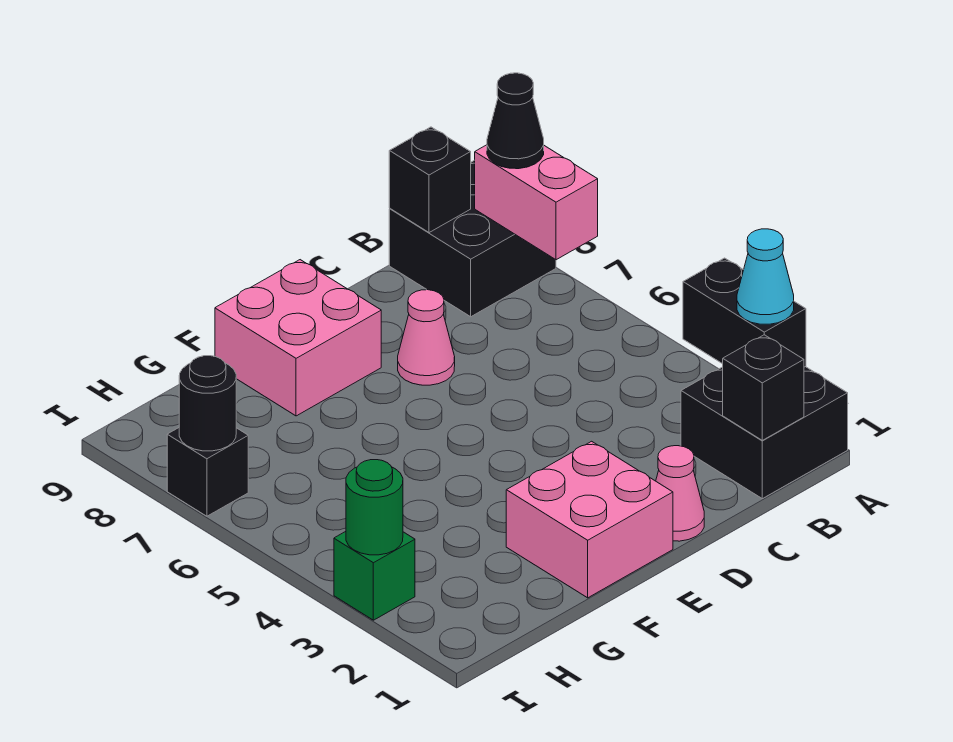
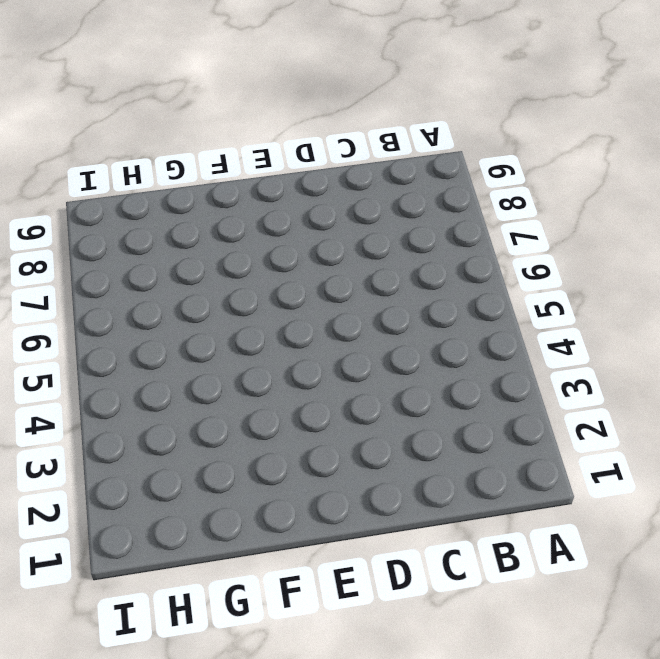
none -> black 2x2 brick [681,367,848,499]
none -> black 2x2 brick [389,160,556,317]
none -> pink 1x1 cone [656,446,704,541]

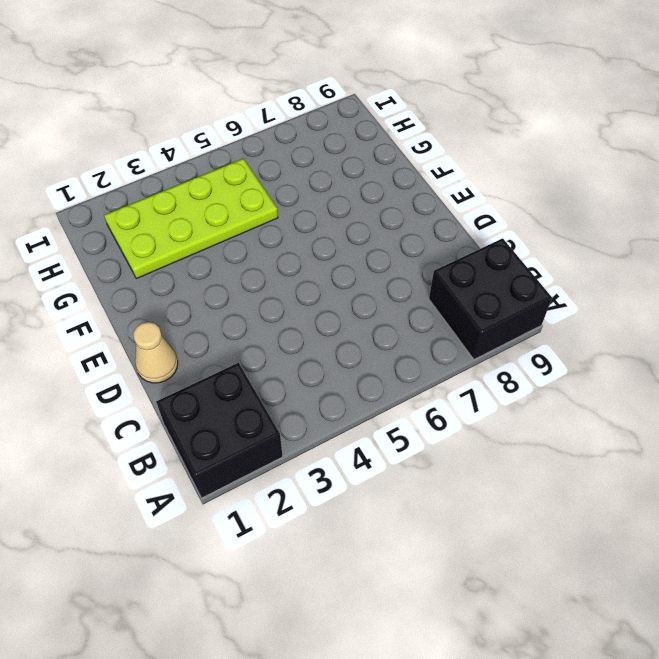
tan 1x1 cone [133,322,178,383] -> pink 1x1 cone [656,446,704,541]
lime 2x4 plate [104,159,278,279] -> none
none -> pink 1x1 cone [398,290,455,385]
none -> pink 2x2 brick [506,441,673,598]
none -> pink 2x2 brick [215,260,381,416]

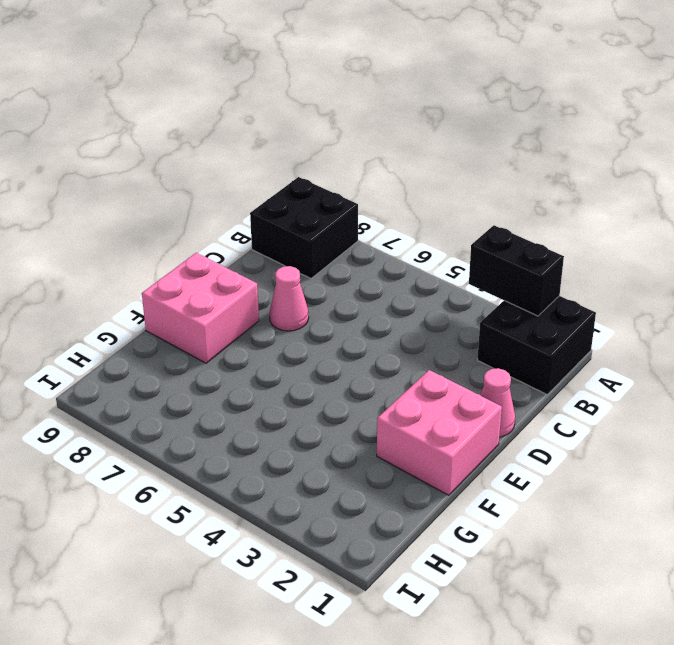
none -> green 1x1 brick [334,531,415,620]
none -> black 1x1 brick [167,428,248,516]
none -> pink 1x2 brick [475,145,598,260]

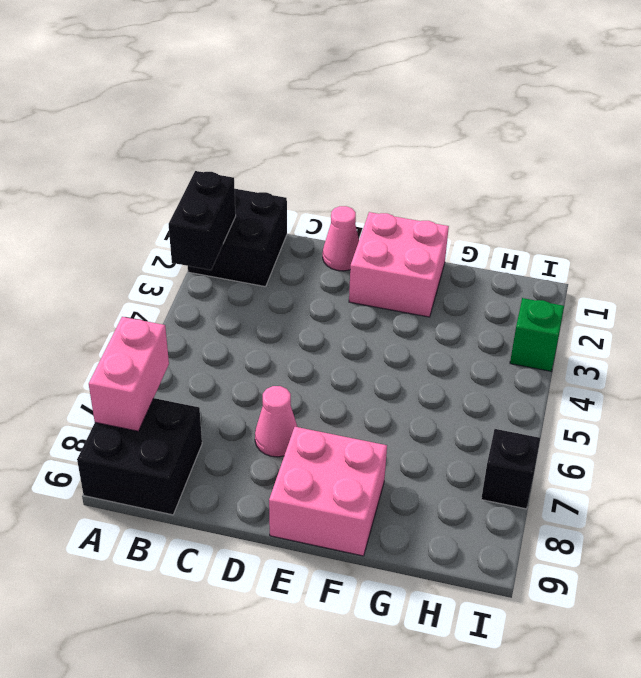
none -> black 1x1 brick [723,335,804,440]
none -> black 1x1 brick [389,127,471,233]
none -> green 1x1 round brick [346,460,403,555]

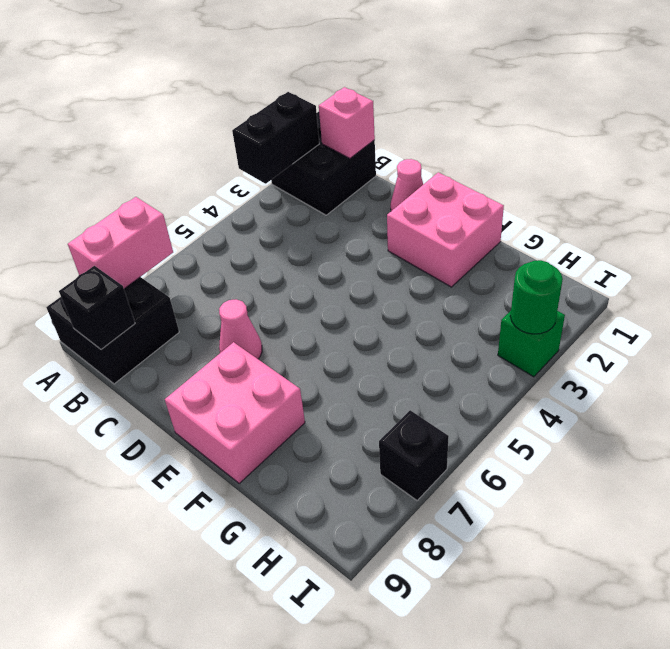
pink 1x1 brick [319,87,375,158] -> black 1x1 brick [723,335,804,440]
none -> black 1x1 round brick [179,356,236,451]
none -> cyan 1x1 cone [737,229,794,324]
none -> black 1x1 cone [487,73,544,169]

